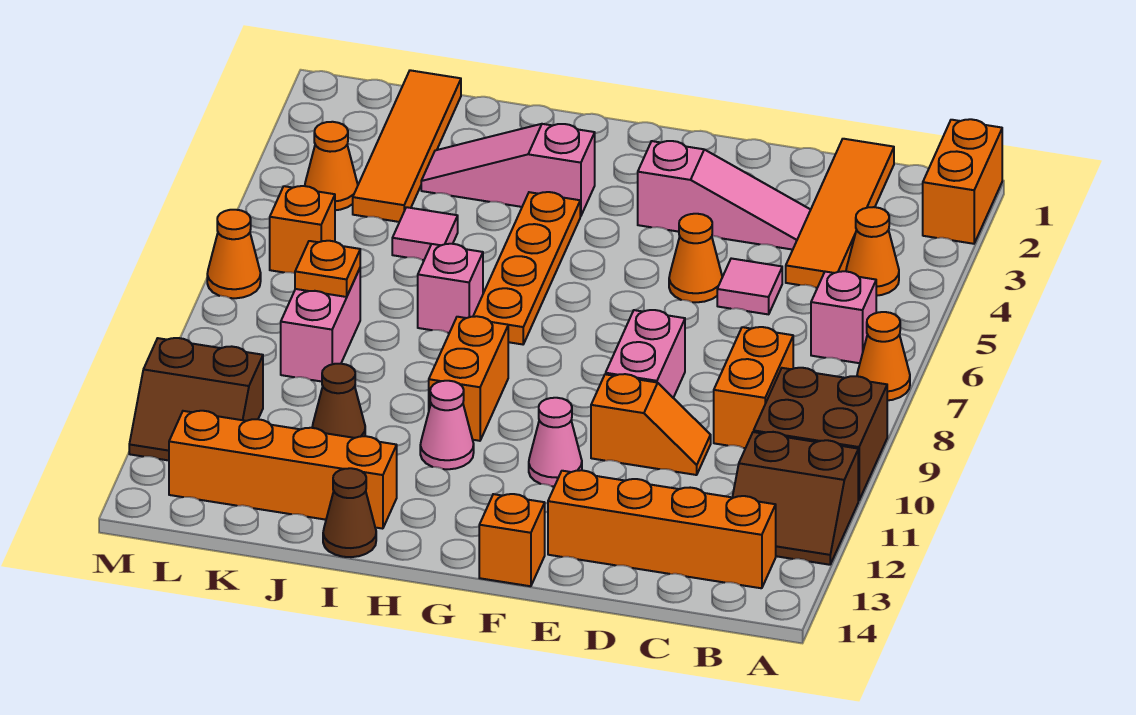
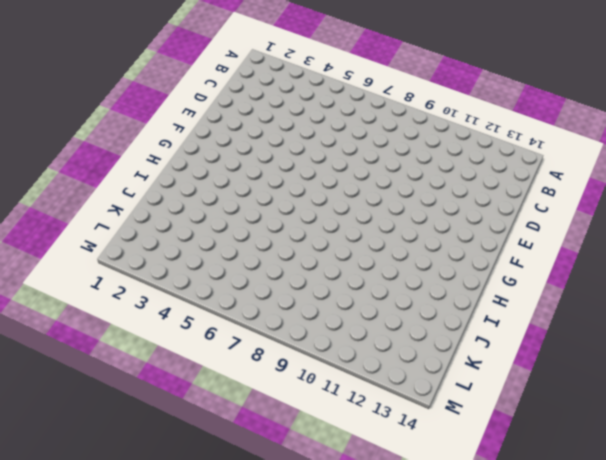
none -> orange 1x2 brick [923,119,1002,244]
none -> orange 1x1 cone [857,312,910,400]
none -> brown 2x2 brick [754,368,887,501]
none -> brown 2x2 slope [733,432,858,565]

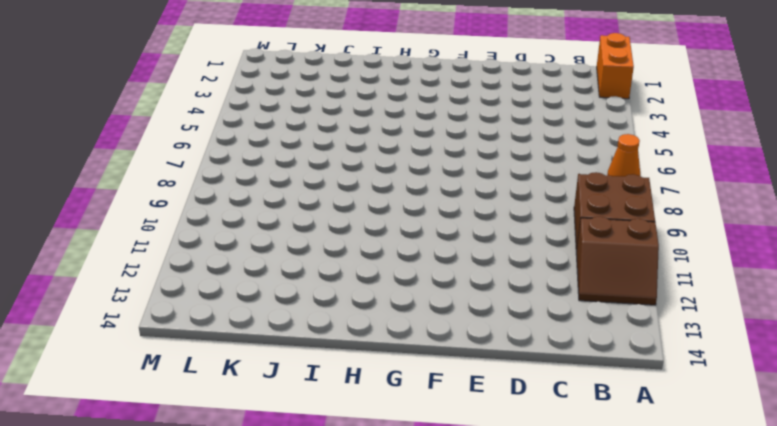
none -> orange 1x1 cone [846,207,899,296]
none -> pink 1x1 brick [811,271,876,363]
none -> orange 1x4 brick [548,470,776,588]
none -> orange 1x4 tile [786,139,894,288]

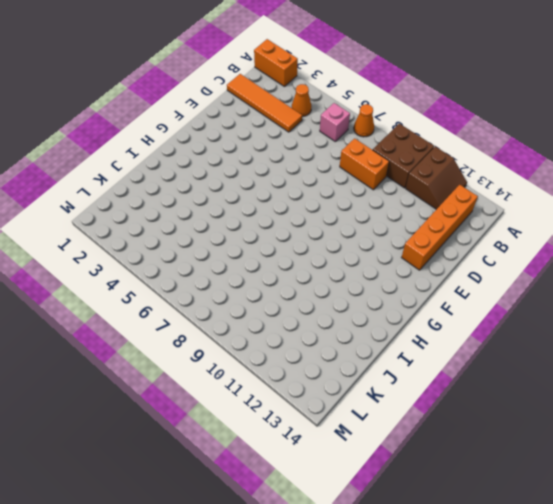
none -> pink 1x3 slope [638,141,811,250]
none -> pink 1x1 tile [717,258,782,314]
none -> orange 1x2 slope [591,374,711,475]
none -> orange 1x1 cone [669,214,722,302]

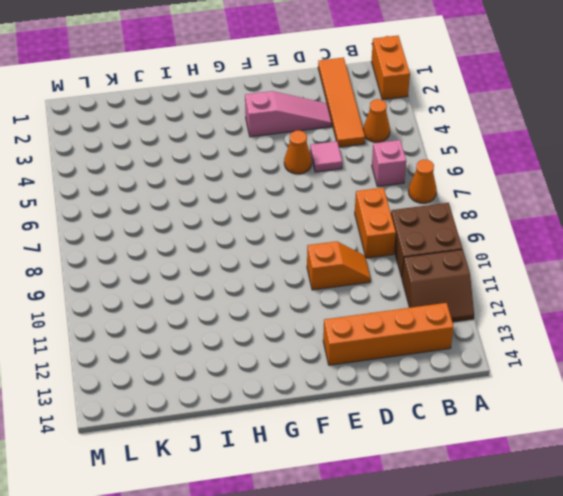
none -> pink 1x2 brick [606,310,685,398]
none -> pink 1x1 cone [529,398,582,486]
none -> orange 1x1 brick [479,494,545,586]
none -> pink 1x3 slope [421,124,595,216]

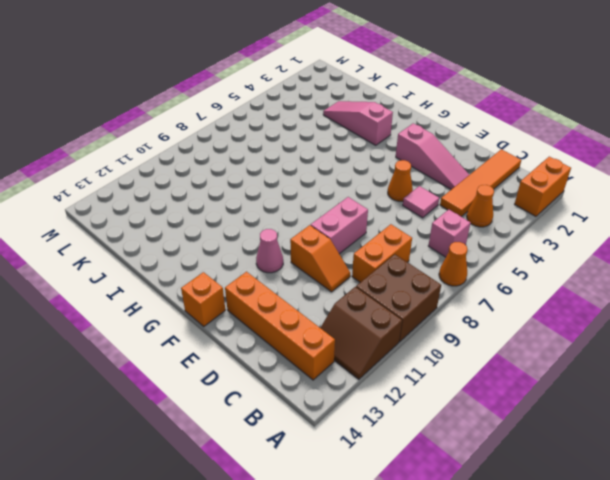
none -> orange 1x4 plate [473,192,580,344]
none -> orange 1x2 brick [429,316,508,441]
none -> pink 1x1 cone [420,381,474,469]
none -> pink 1x1 brick [418,244,483,333]

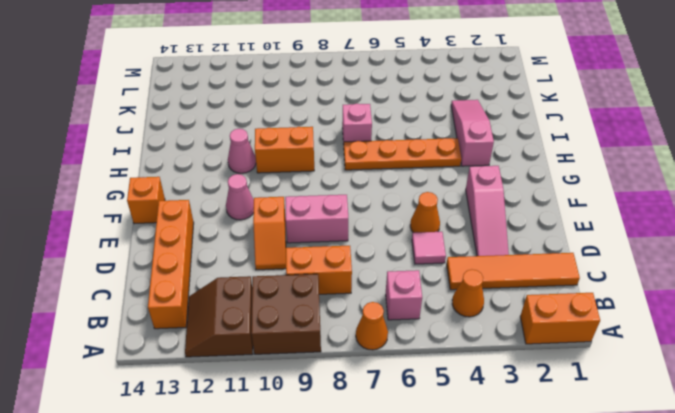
none -> orange 1x4 brick [169,411,397,529]
none -> brown 1x1 cone [323,468,376,557]
none -> pink 1x1 tile [392,207,458,260]
none -> brown 1x1 cone [312,364,365,438]

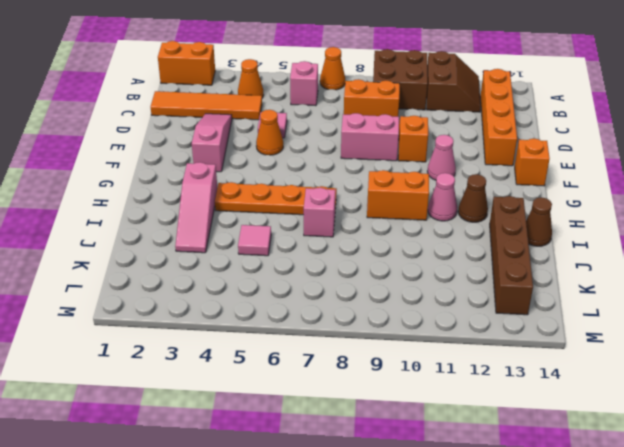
brown 1x1 cone [458,174,488,222] -> brown 1x1 cone moved to [312,364,365,438]
brown 1x4 brick [490,196,533,315] -> orange 1x4 brick [169,411,397,529]
none -> orange 1x4 tile [353,70,461,222]
none -> pink 1x2 brick [281,269,360,382]
none -> orange 1x1 cone [305,122,358,210]
none -> orange 1x1 brick [270,186,335,273]

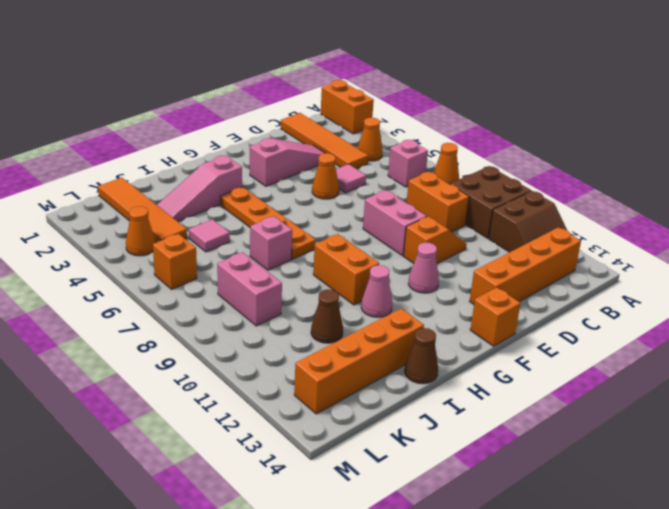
none -> brown 2x2 slope [129,338,263,460]
none -> orange 1x1 cone [207,210,261,298]
none -> orange 1x1 plate [295,241,360,297]

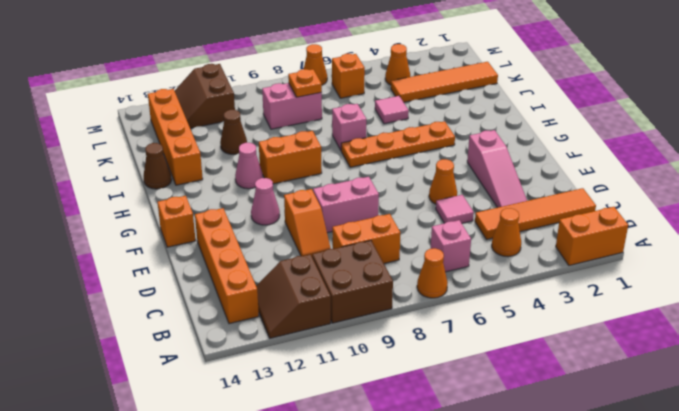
none -> pink 1x3 slope [421,124,595,216]

